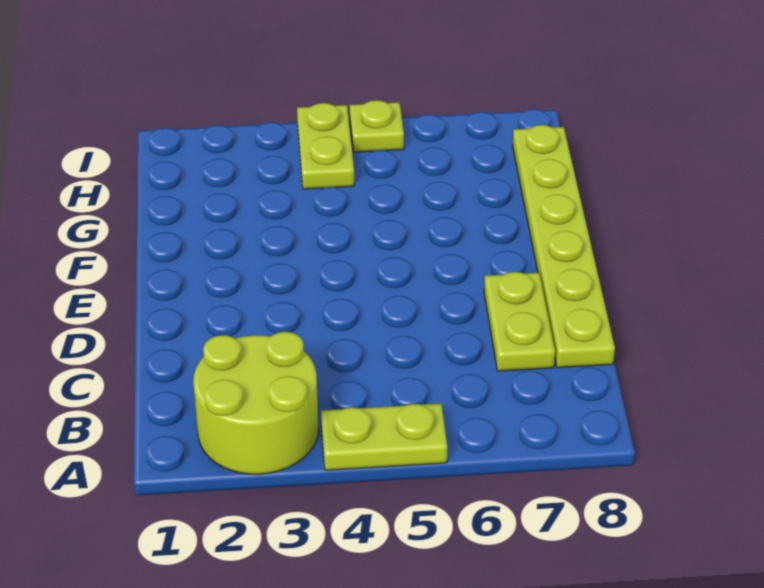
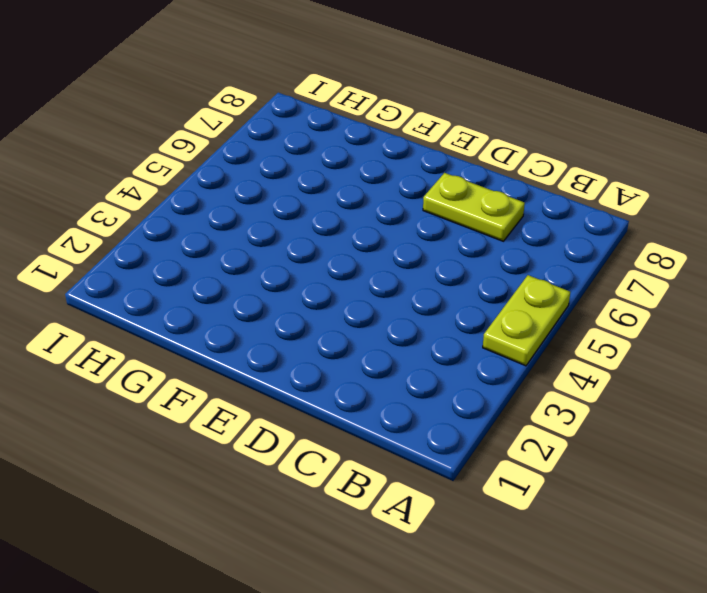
none -> lime 2x2 round brick [193,332,318,474]
none -> lime 1x6 plate [513,125,615,368]

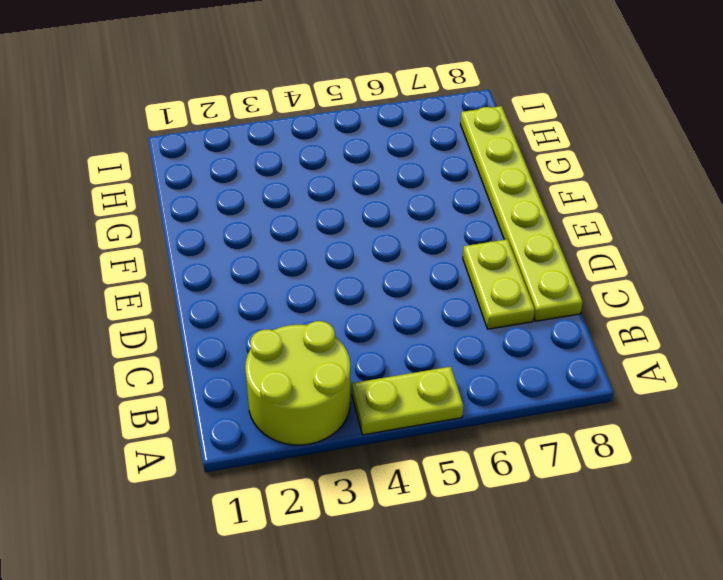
none -> lime 1x2 plate [297,103,354,189]
none -> lime 1x1 plate [350,100,404,152]

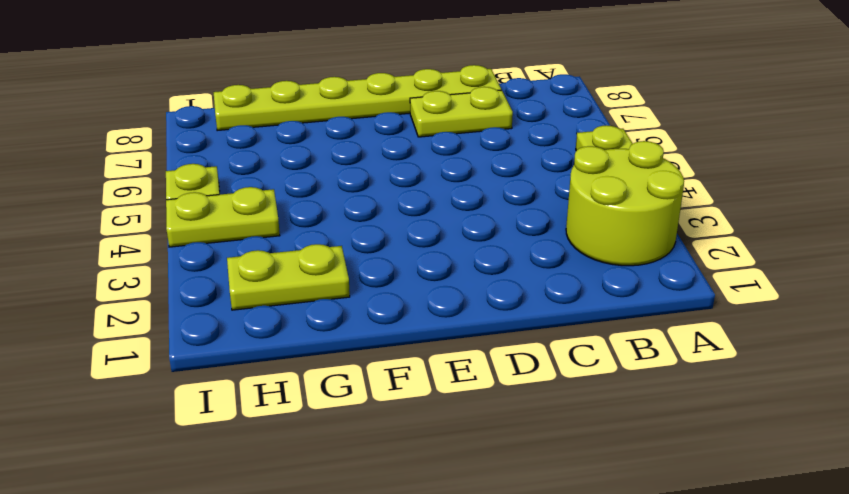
lime 1x2 plate [227,244,350,310] -> none

